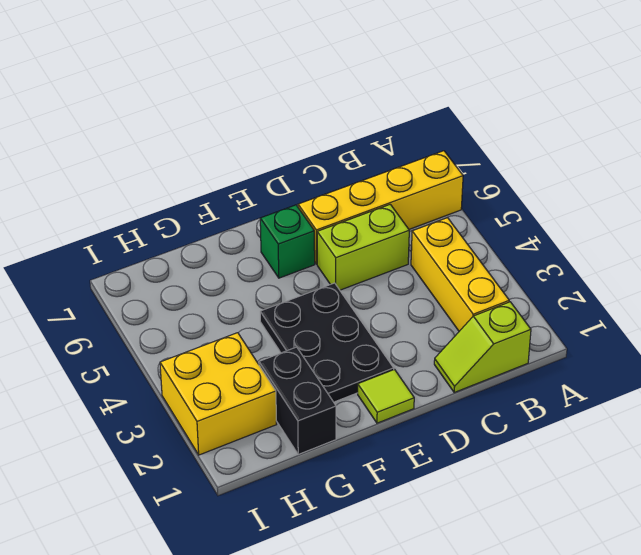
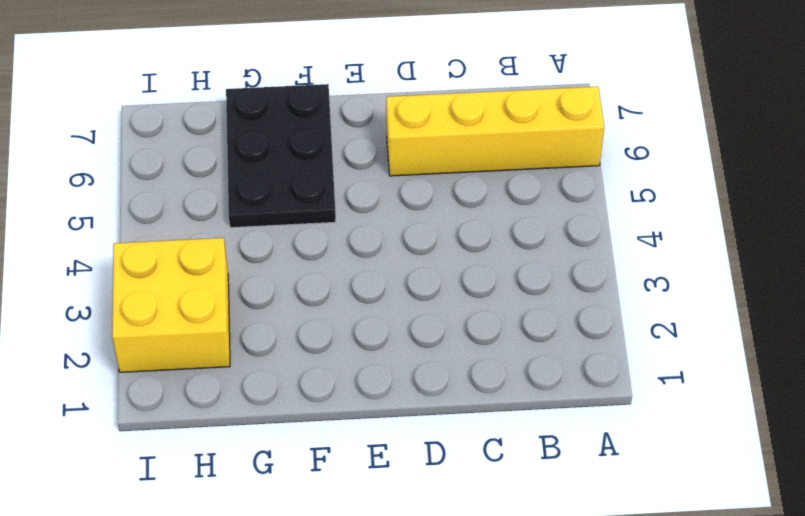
black 2x3 plate [226,84,336,228] -> black 2x3 plate moved to [260,283,394,402]
none -> lime 1x2 slope [434,302,531,392]
none -> yellow 1x3 brick [411,218,509,331]

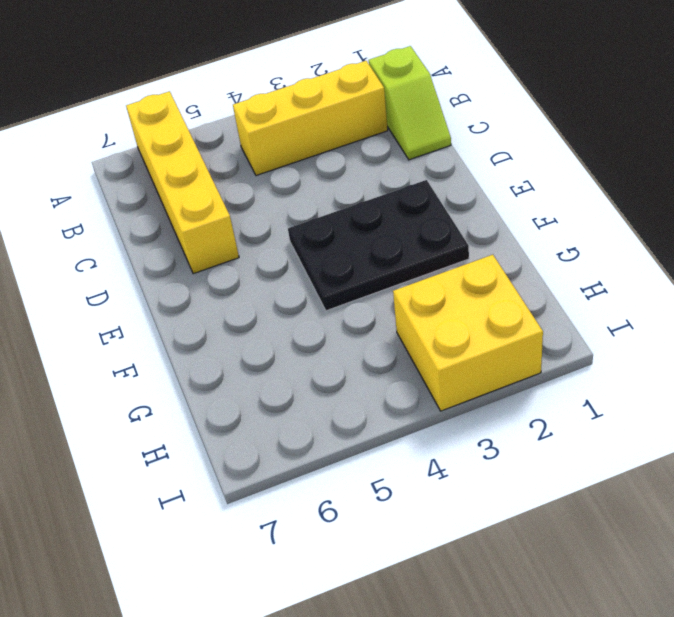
none -> lime 1x2 brick [317,204,409,290]
none -> lime 1x1 tile [358,370,414,423]

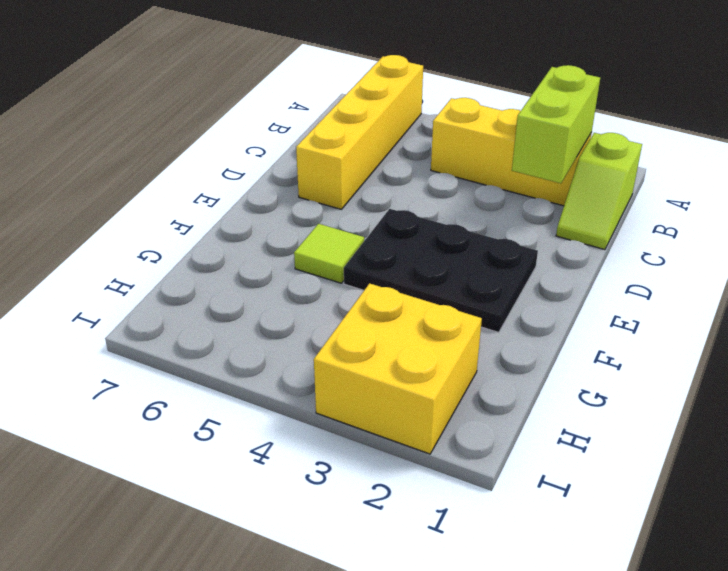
lime 1x2 brick [512,65,600,183] -> lime 1x2 brick moved to [317,204,409,290]
lime 1x1 tile [294,224,364,283] -> lime 1x1 tile moved to [358,370,414,423]
none -> green 1x1 brick [260,205,315,278]
none -> black 1x2 brick [259,347,336,454]

